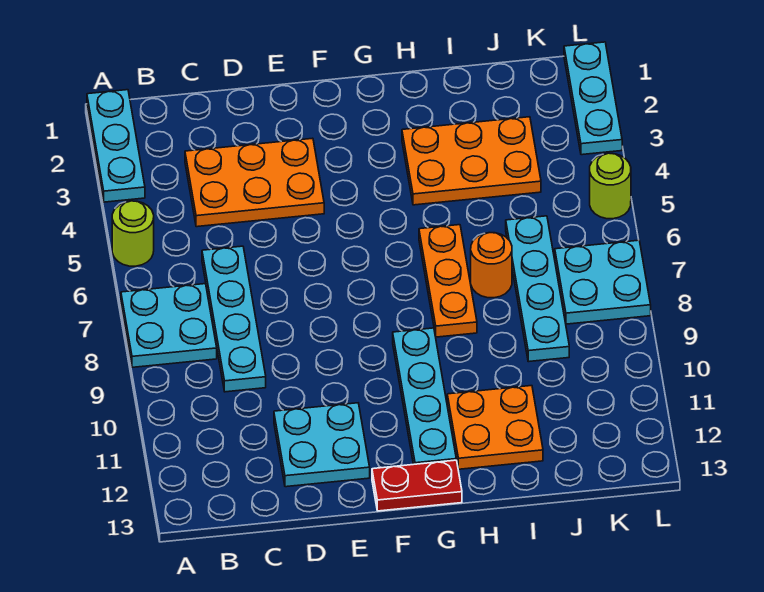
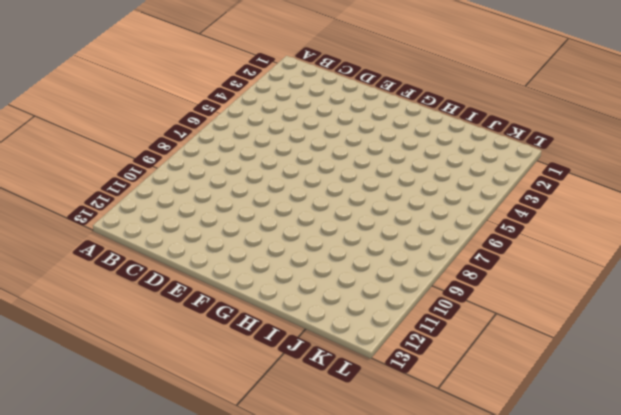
none -> cyan 1x3 plate [87,90,145,202]
none -> lime 1x1 round brick [112,201,154,266]
none -> cyan 2x2 plate [121,284,217,367]

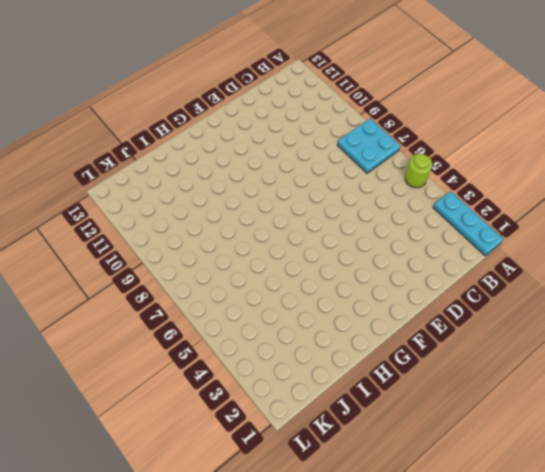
none -> orange 2x3 plate [185,138,324,227]
none -> cyan 1x4 plate [202,246,266,392]
none -> cyan 2x2 plate [274,403,370,487]

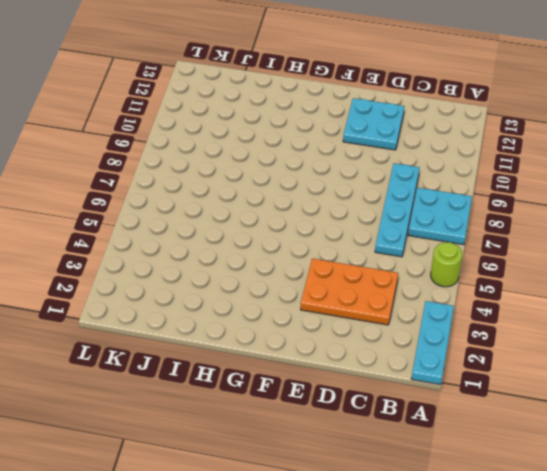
none -> red 1x2 plate [372,460,462,511]
none -> cyan 1x4 plate [393,328,456,464]
none -> orange 2x3 plate [402,117,541,205]

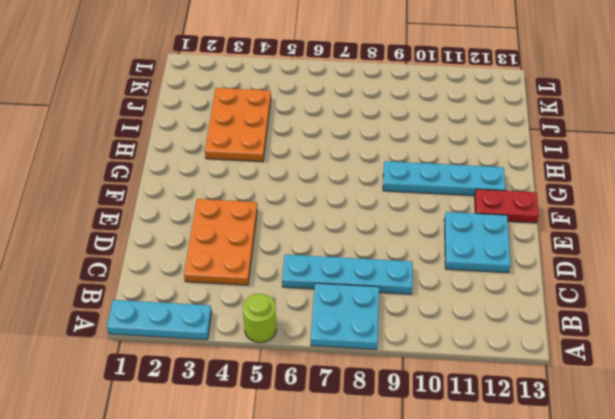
red 1x2 plate [475,189,539,223] -> red 1x2 plate turned to [372,460,462,511]
none -> orange 1x3 plate [419,225,477,337]
none -> orange 2x2 plate [447,386,543,469]
none -> orange 1x1 round brick [471,233,512,298]

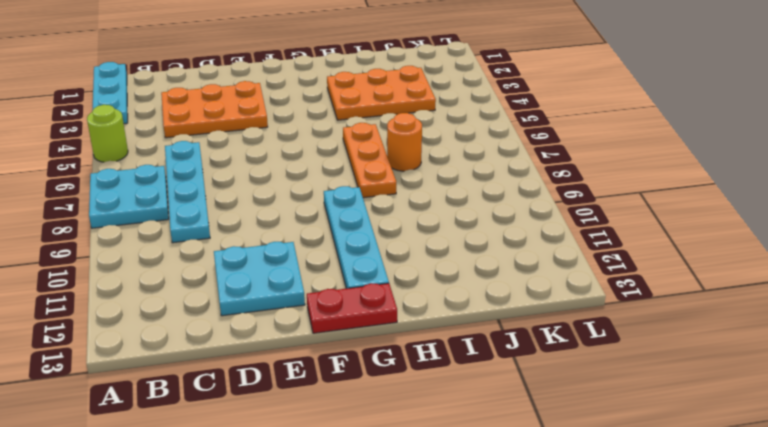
none -> orange 2x2 plate [447,386,543,469]
none -> cyan 1x4 plate [506,216,569,362]
none -> cyan 2x2 plate [555,240,651,324]

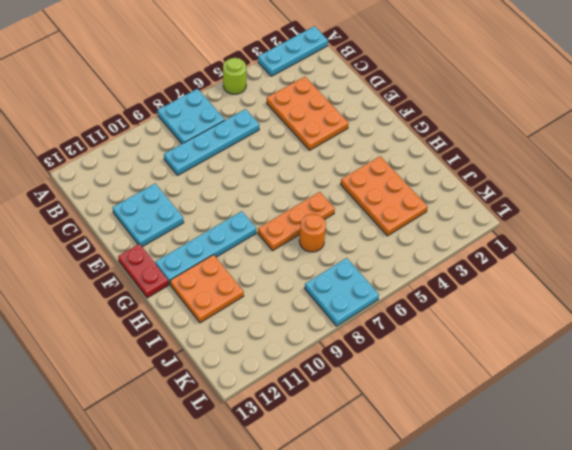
none -> cyan 1x4 plate [506,216,569,362]
none -> cyan 1x3 plate [564,42,622,155]
none -> lime 1x1 round brick [590,153,631,219]

